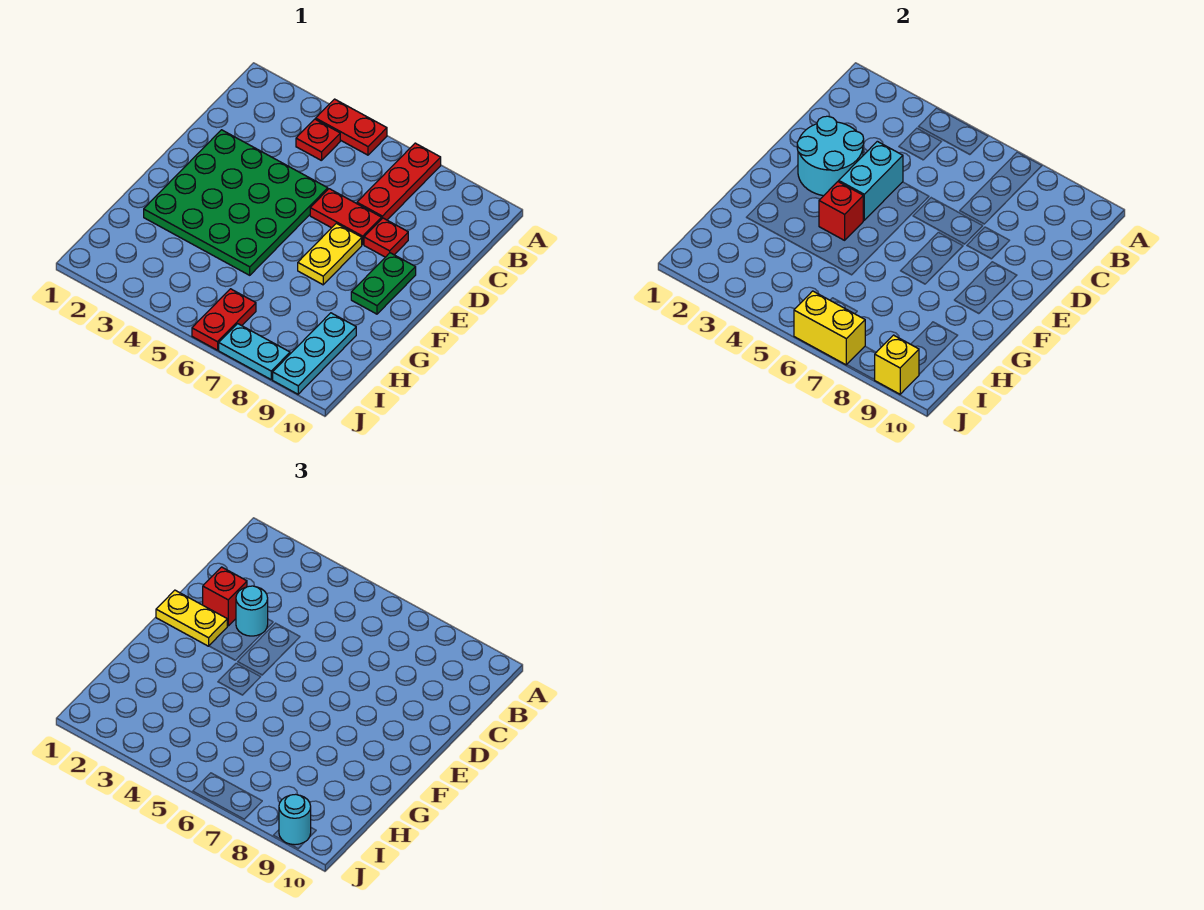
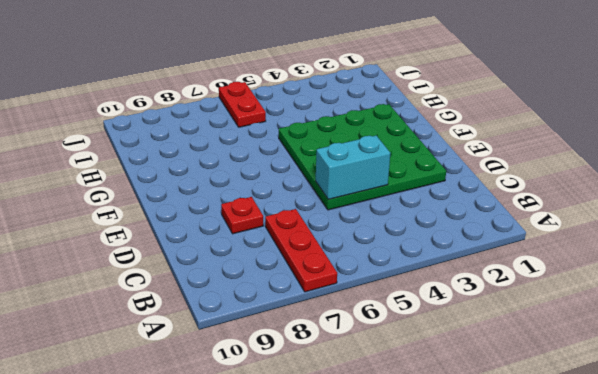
cyan 1x2 brick [316,135,390,199] -> cyan 1x2 brick turned to [839,141,903,220]
none -> red 1x2 plate [316,99,387,155]
none -> red 1x1 plate [296,119,340,161]
none -> red 1x2 plate [310,189,382,245]

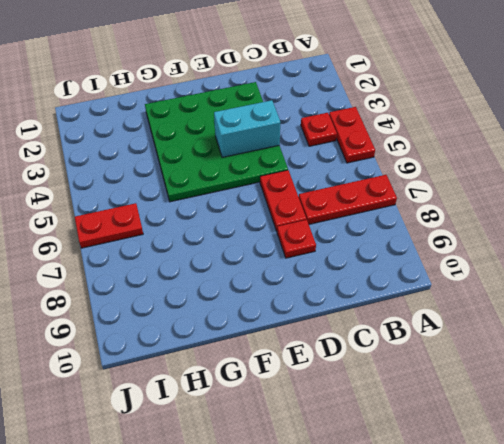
none -> yellow 1x2 plate [298,223,362,285]
none -> green 1x2 plate [351,253,416,314]
none -> cyan 1x3 plate [273,313,356,394]

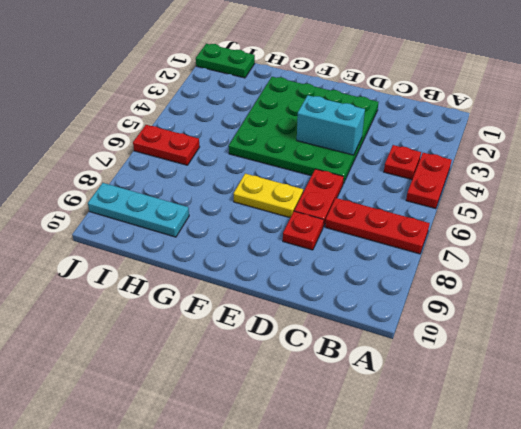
green 1x2 plate [196,44,255,78] -> green 1x2 plate moved to [351,253,416,314]
none -> cyan 1x2 plate [219,324,290,379]
none -> cyan 2x2 round brick [797,116,864,196]
none -> red 1x1 brick [819,182,863,240]

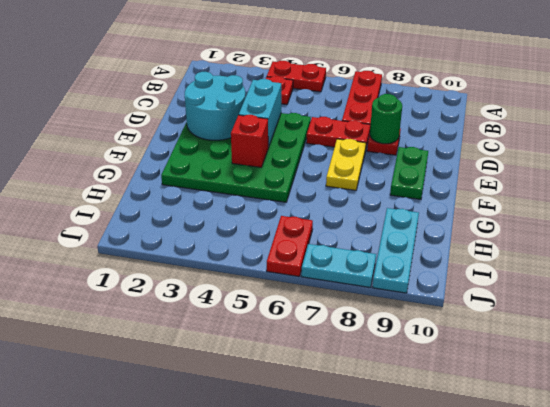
green 1x1 round brick [370,94,402,144] -> none
none -> yellow 1x2 brick [794,291,865,365]
none -> yellow 1x1 brick [875,335,919,394]
none -> red 1x1 brick [203,567,247,626]

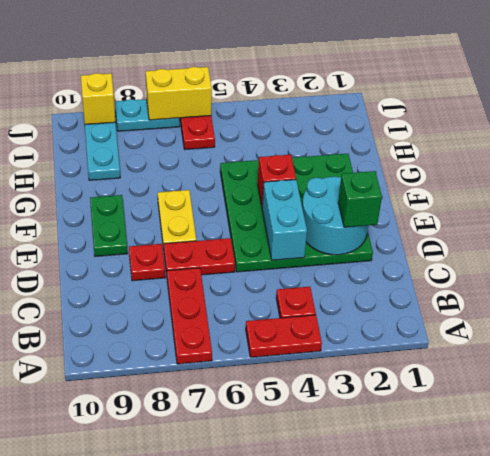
green 1x1 brick [338,171,382,227] -> red 1x1 brick [203,567,247,626]
none -> cyan 1x1 round brick [236,586,268,636]
none -> yellow 1x2 plate [156,590,227,646]
none -> cyan 1x1 round brick [279,794,311,845]

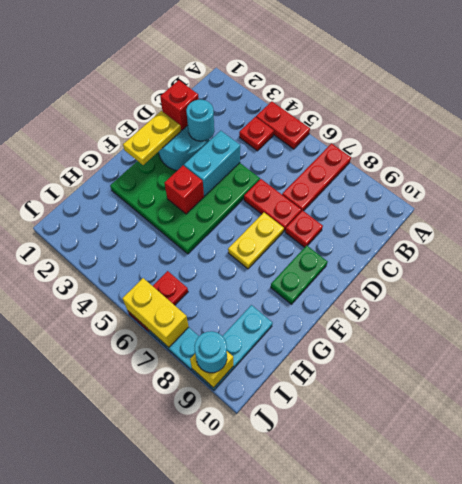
yellow 1x2 plate [123,111,181,165] -> yellow 1x2 plate turned to [156,590,227,646]

